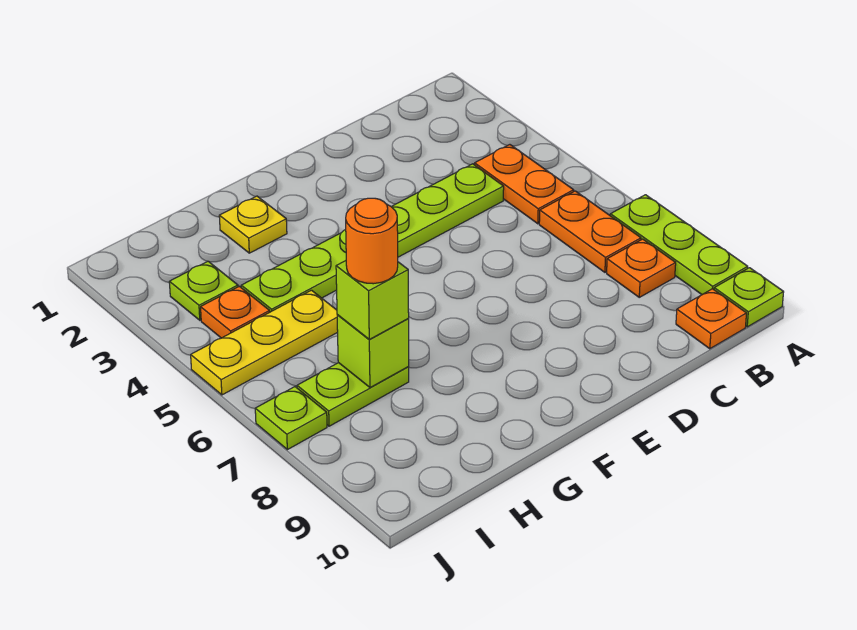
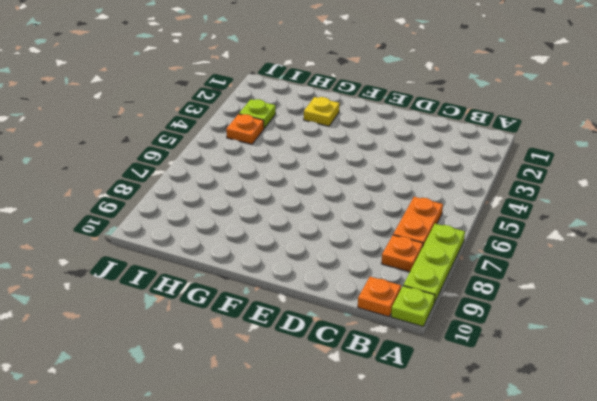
none -> orange 1x2 plate [475,145,574,224]
none -> lime 1x6 plate [241,164,504,312]
none -> yellow 1x3 plate [191,290,338,395]

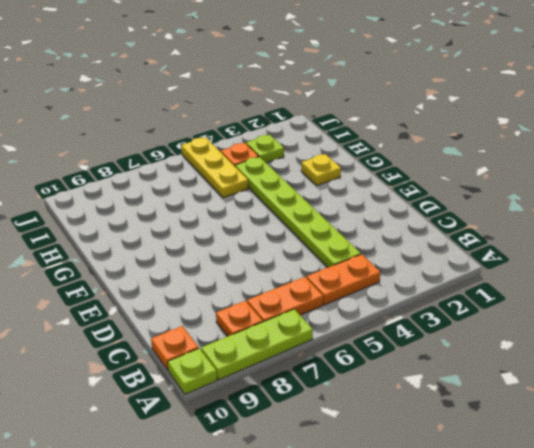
none -> lime 1x2 plate [297,363,409,426]
none -> lime 1x1 plate [255,387,327,450]
none -> lime 1x1 brick [337,315,409,388]

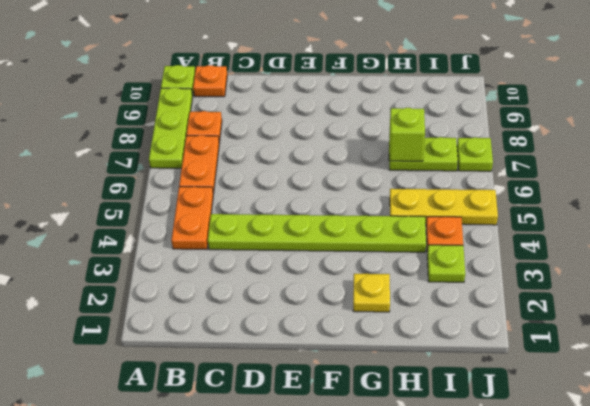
none -> lime 1x1 brick [336,261,409,339]
none -> orange 1x1 round brick [346,198,398,284]

